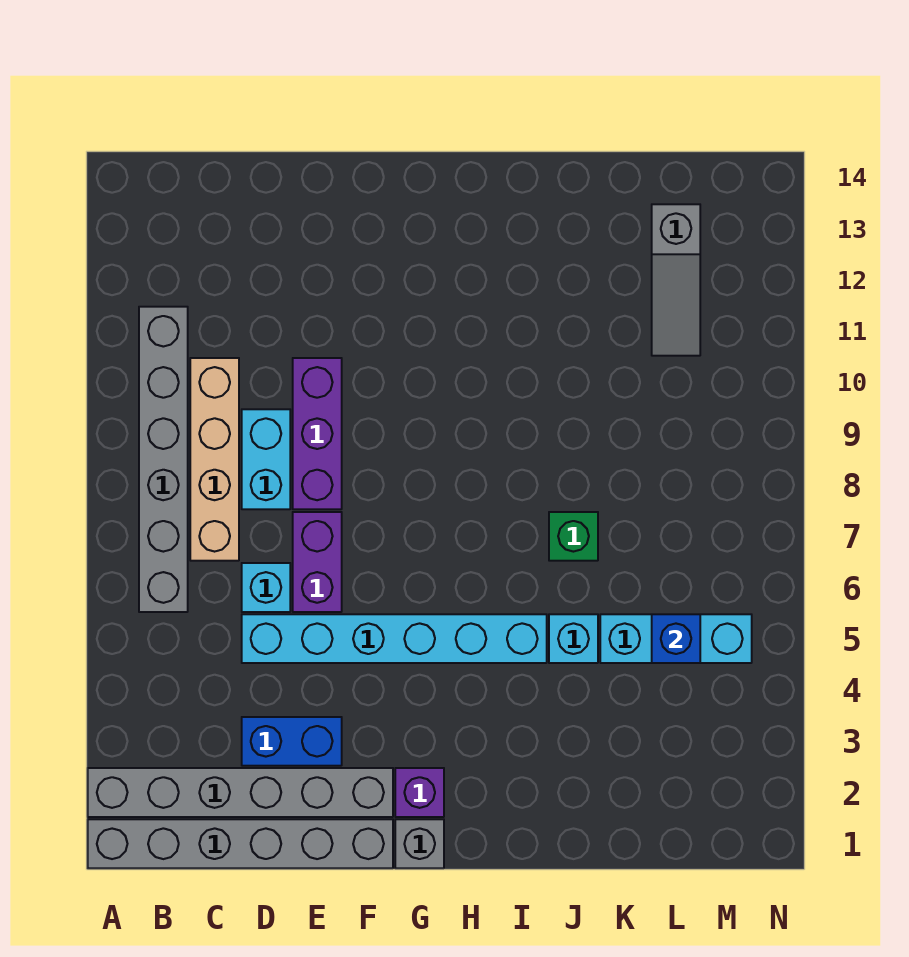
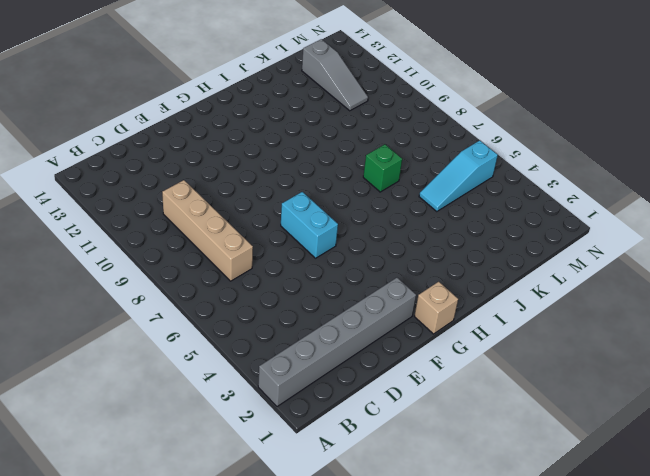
cyan 1x2 brick [281,192,338,258] -> cyan 1x2 brick moved to [242,409,290,509]
tan 1x1 brick [414,282,458,334] -> grey 1x1 brick [395,819,444,868]
cyan 1x3 slope [419,140,498,212] -> cyan 1x3 brick [600,614,752,663]
none -> grey 1x6 brick [88,819,393,868]
none -> grey 1x6 brick [139,307,188,612]
none -> blue 1x2 brick [242,717,342,766]

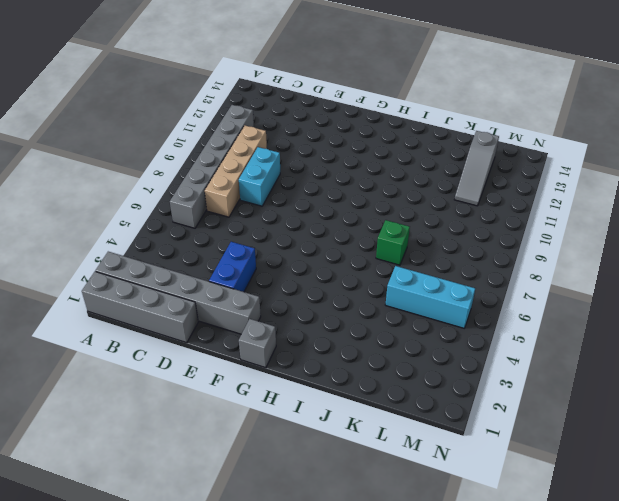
grey 1x4 brick [82,272,198,343] -> grey 1x6 brick [88,819,393,868]
blue 1x2 brick [209,242,256,292] -> blue 1x2 brick turned to [242,717,342,766]
none -> cyan 1x6 brick [242,614,547,663]
none -> cyan 1x1 brick [242,563,290,612]
none -> purple 1x2 brick [293,512,342,612]

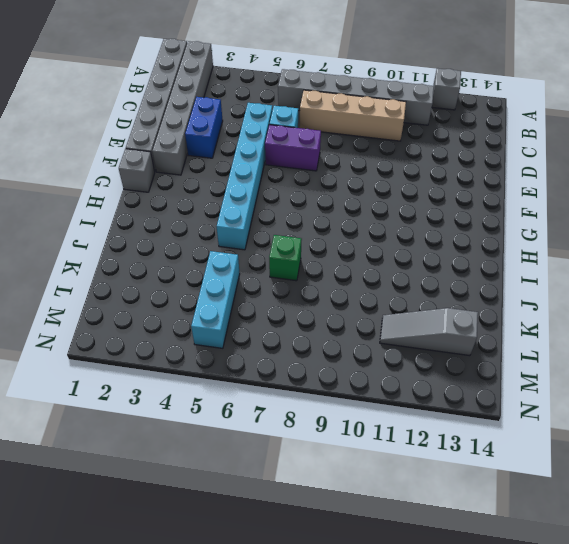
grey 1x1 brick [432,68,461,110] -> none
none -> cyan 1x2 brick [242,409,290,509]
none -> purple 1x3 brick [293,358,342,509]
none -> purple 1x1 brick [395,768,444,817]

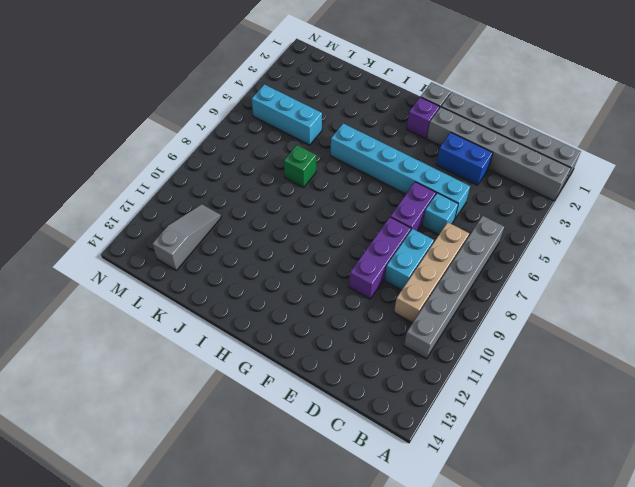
none -> cyan 1x1 brick [549,614,598,663]
none -> blue 1x1 brick [652,614,700,663]

